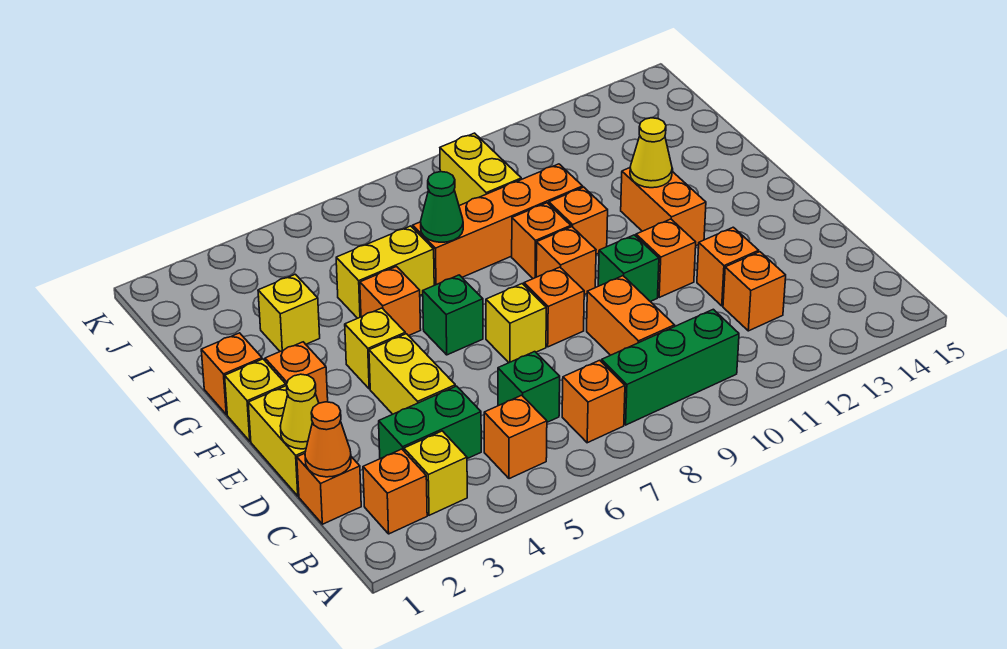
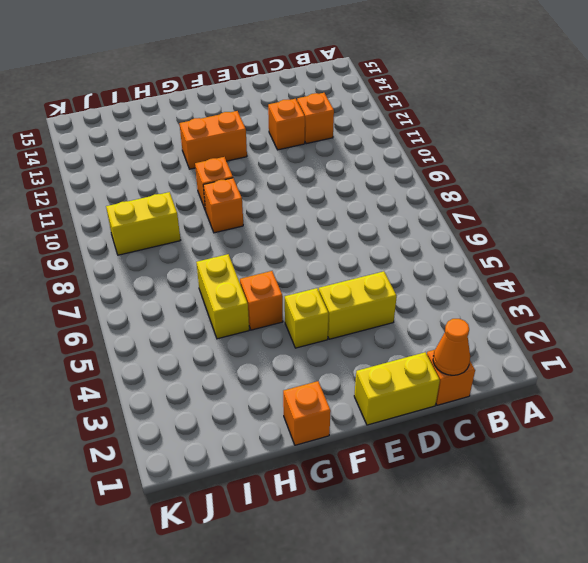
none -> orange 1x1 brick [363,449,427,534]
none -> yellow 1x1 brick [404,431,467,515]
none -> orange 1x1 brick [484,395,547,479]
none -> orange 1x1 brick [562,360,625,443]

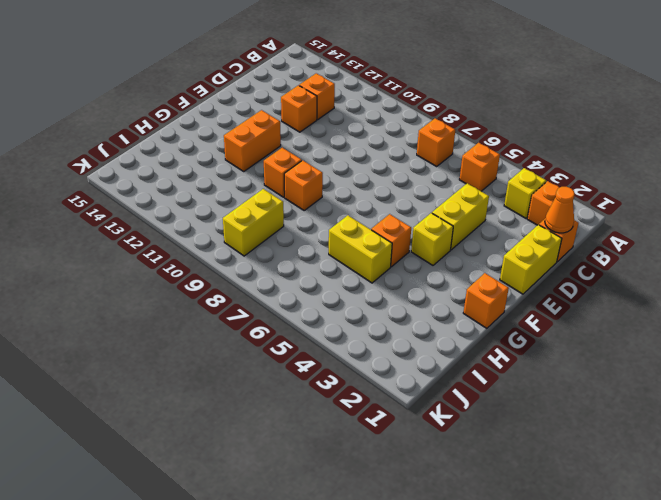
none -> green 1x3 brick [601,309,739,425]
none -> green 1x2 brick [379,386,481,459]
none -> green 1x1 brick [498,352,560,422]
none -> orange 1x2 brick [587,276,675,355]

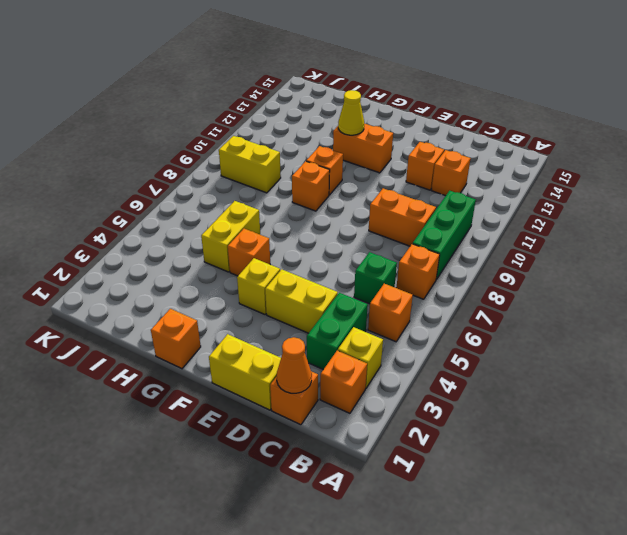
none -> yellow 1x1 brick [486,284,546,363]
none -> orange 1x1 brick [524,267,584,347]
none -> green 1x1 brick [598,235,659,302]
none -> orange 1x1 brick [636,219,696,297]

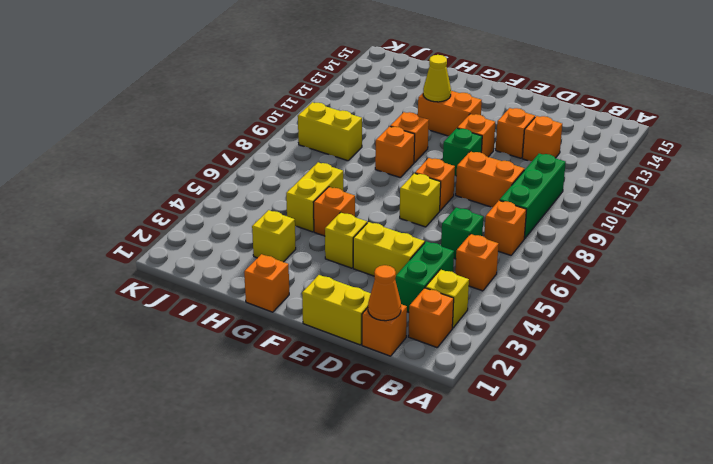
none -> yellow 1x1 brick [225,359,286,441]
none -> orange 1x1 brick [265,342,328,403]
none -> green 1x1 brick [423,275,483,355]
none -> orange 1x1 brick [536,227,596,295]

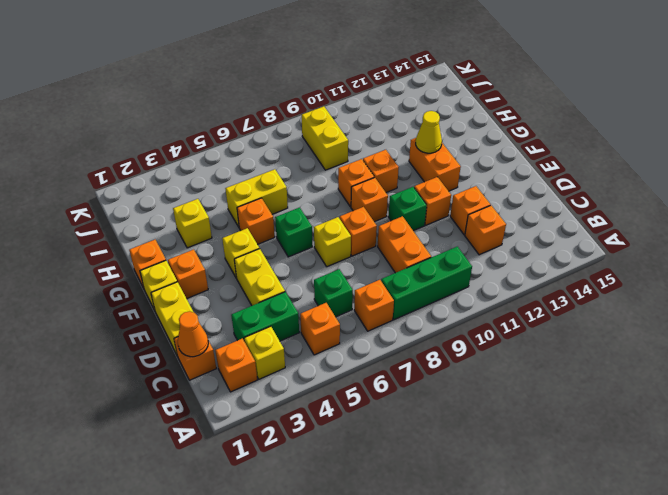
none -> orange 1x4 brick [413,164,583,285]
none -> yellow 1x1 cone [280,374,319,449]
none -> green 1x1 cone [421,172,463,242]

